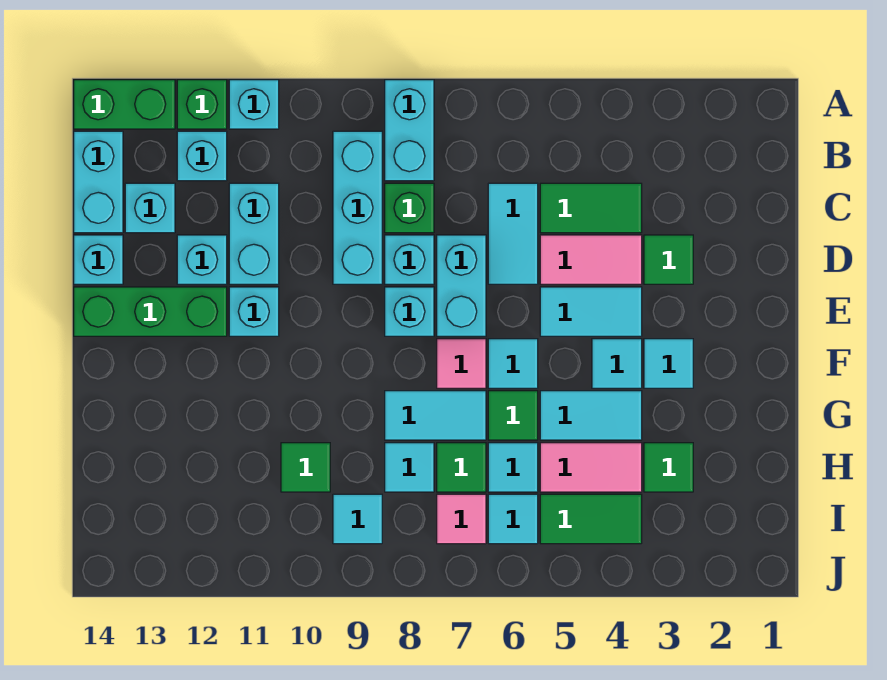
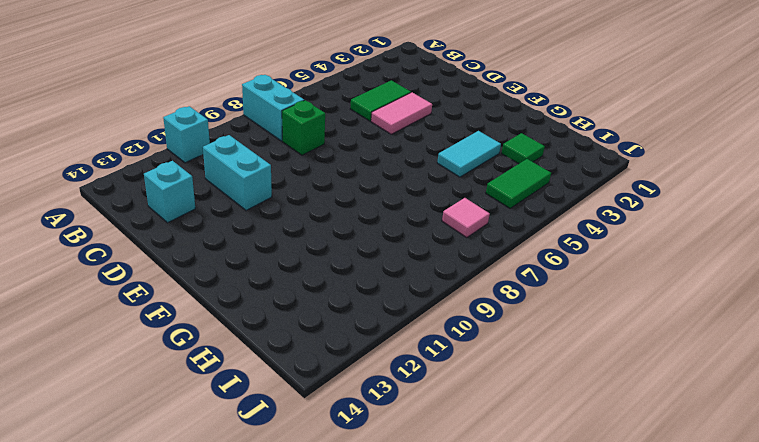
none -> green 1x1 brick [177,80,227,129]
none -> green 1x2 brick [74,80,175,129]
none -> cyan 1x3 brick [333,131,382,284]
none -> cyan 1x1 brick [177,131,227,181]

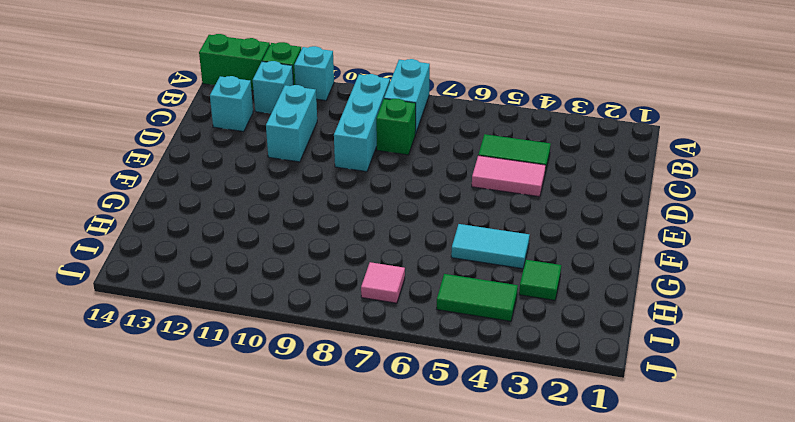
none -> cyan 1x2 brick [74,131,123,233]
none -> cyan 1x2 tile [488,183,538,284]
none -> green 1x1 tile [644,235,693,284]
none -> cyan 1x2 brick [437,235,486,336]

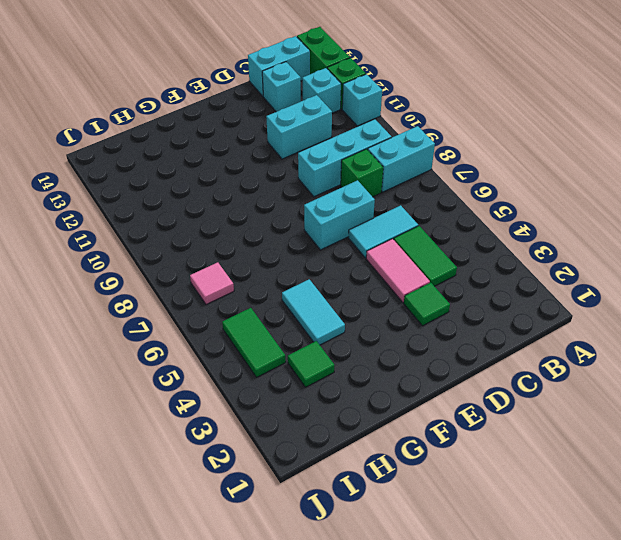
none -> cyan 1x1 brick [385,235,434,284]
none -> cyan 1x1 brick [177,235,227,284]
none -> cyan 1x1 brick [74,235,123,284]
none -> cyan 1x2 tile [540,287,642,336]

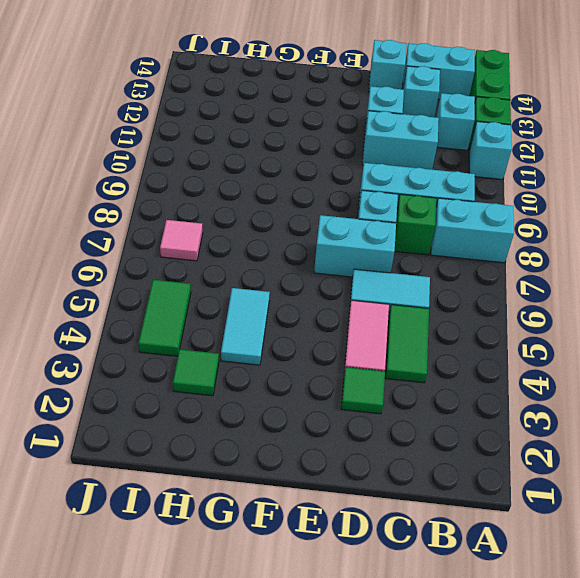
none -> cyan 1x2 tile [540,287,642,336]
none -> cyan 1x1 brick [385,287,434,336]
none -> cyan 1x1 brick [229,287,279,336]
none -> green 1x3 brick [74,287,227,336]

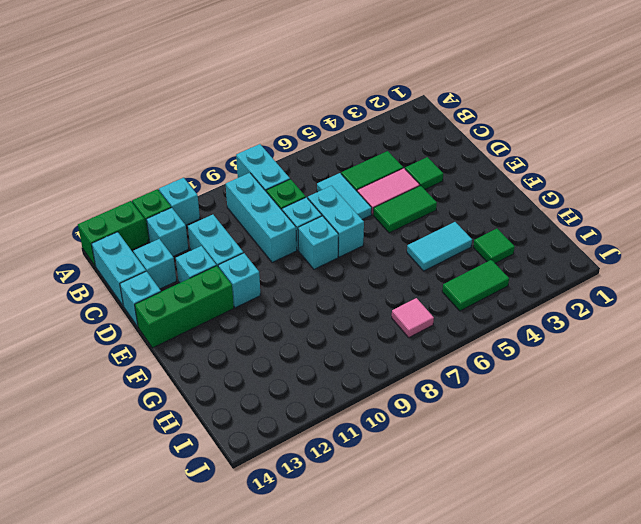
green 1x2 tile [373,186,437,233] -> cyan 1x2 tile [540,287,642,336]
none -> cyan 1x1 tile [644,339,693,388]
none -> cyan 1x1 tile [592,339,642,388]
none -> cyan 1x1 tile [488,339,538,388]
none -> pink 1x1 tile [437,339,486,388]

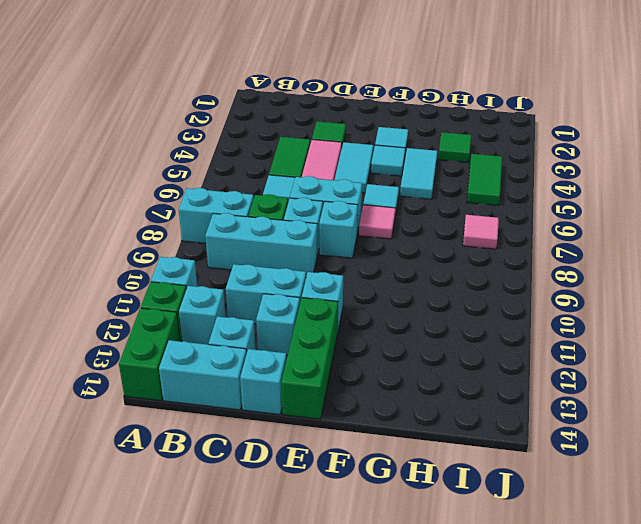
none -> green 1x1 tile [488,391,538,440]
none -> cyan 1x2 tile [385,391,486,440]
none -> pink 1x2 tile [540,443,642,492]
none -> cyan 1x1 tile [488,443,538,492]

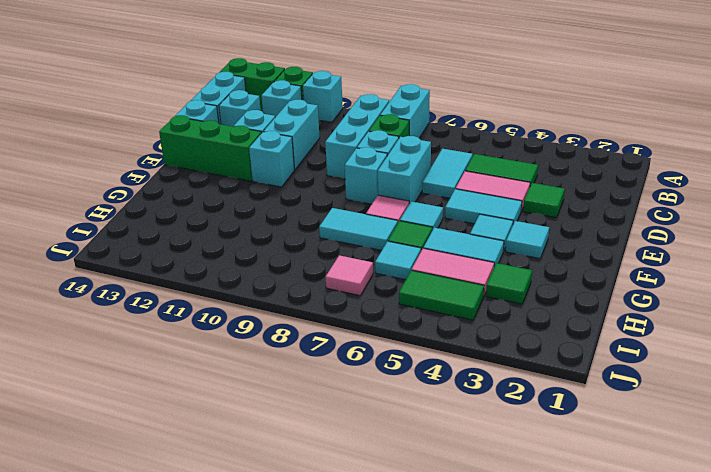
none -> green 1x1 tile [437,443,486,492]
none -> cyan 1x1 tile [385,443,434,492]
none -> green 1x1 tile [281,443,330,492]
none -> cyan 1x1 tile [488,494,538,544]

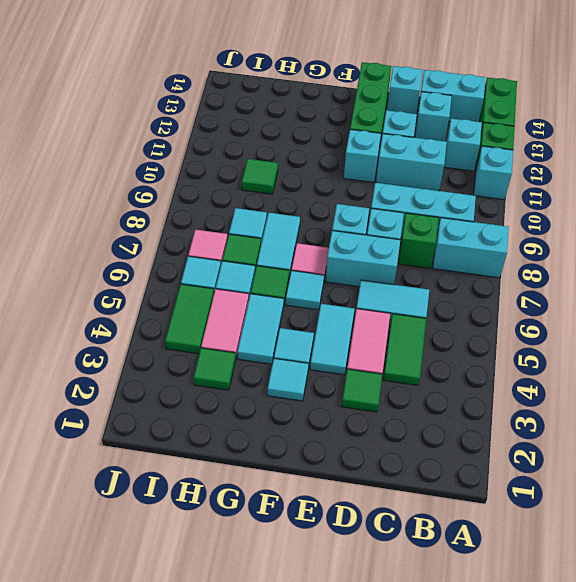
none -> cyan 1x1 tile [333,494,382,544]

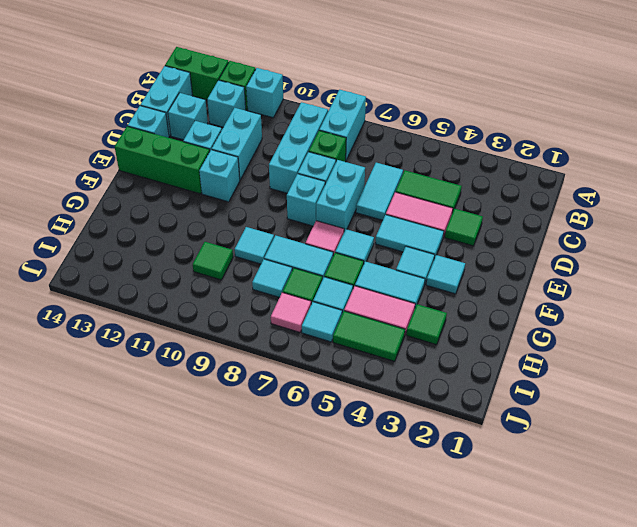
cyan 1x1 tile [235,227,274,264] -> cyan 1x1 tile moved to [333,494,382,544]

